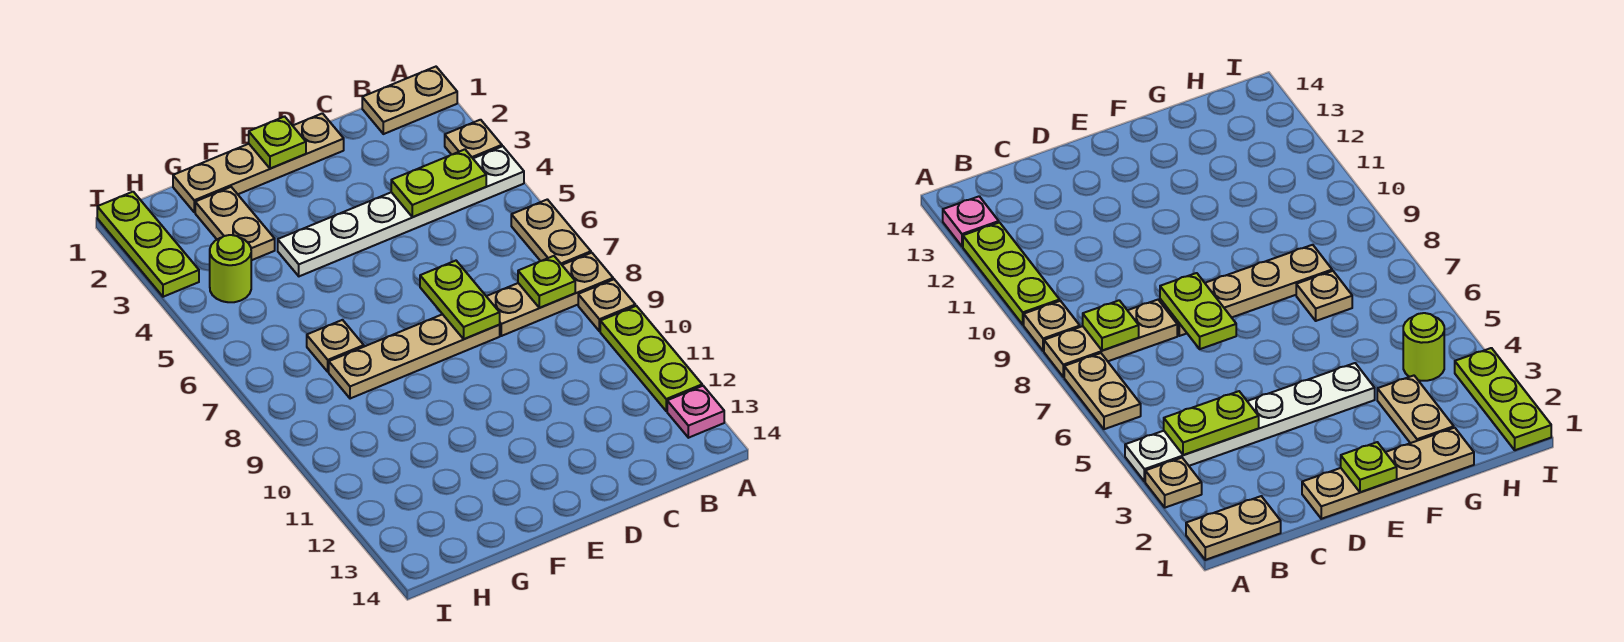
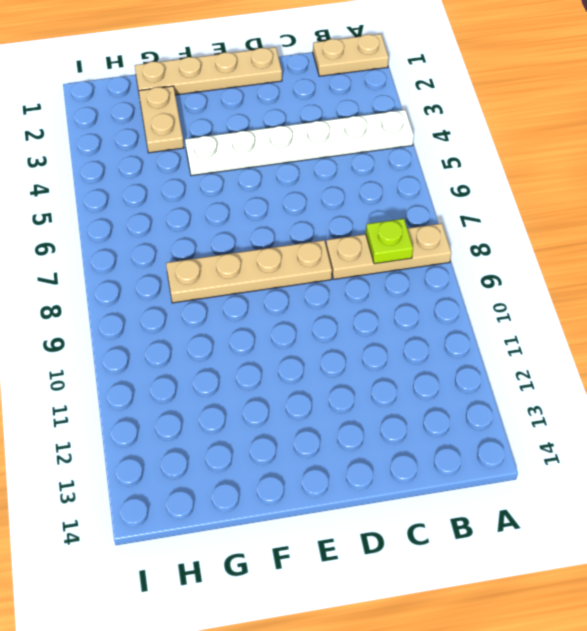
none -> tan 1x1 plate [445,120,502,158]
none -> tan 1x2 plate [511,199,591,265]
none -> tan 1x1 plate [578,279,635,331]

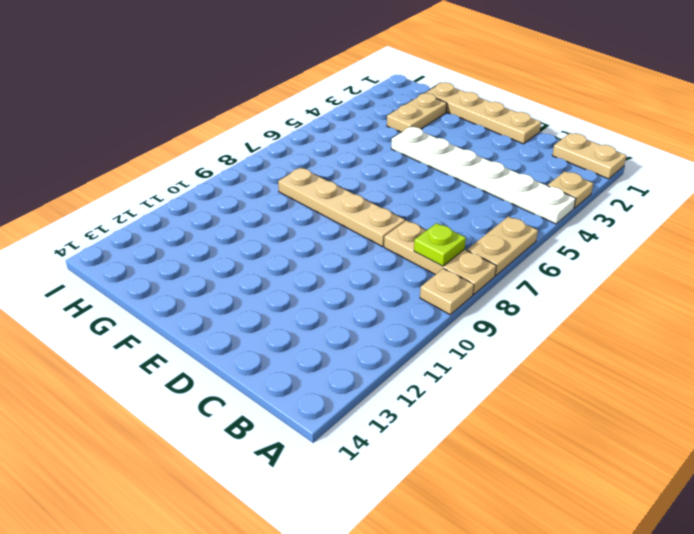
none -> lime 1x3 plate [600,306,702,411]
none -> pink 1x1 plate [667,386,724,438]
none -> tan 1x1 plate [307,320,364,372]

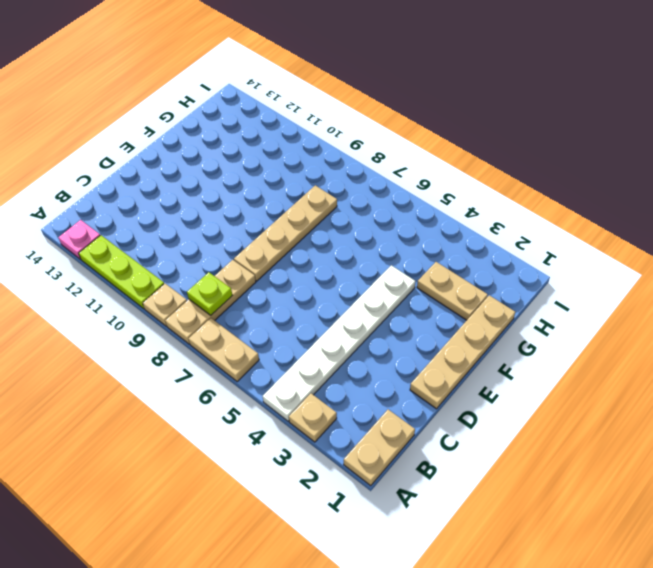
none -> tan 1x1 plate [307,320,364,372]
none -> lime 1x1 round brick [210,235,251,302]
none -> lime 1x3 plate [97,192,199,297]

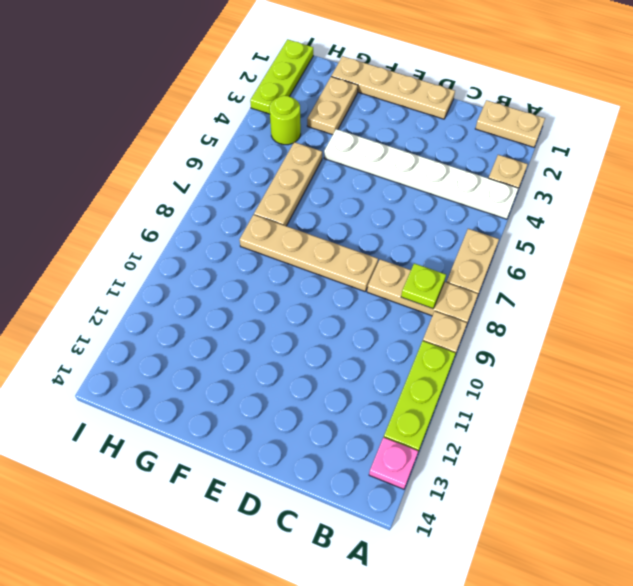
tan 1x3 plate [254,142,322,226] -> tan 1x1 plate [307,320,364,372]
none -> lime 1x2 plate [391,149,486,217]
none -> lime 1x2 plate [420,261,500,339]
none -> lime 1x1 plate [249,116,306,168]

